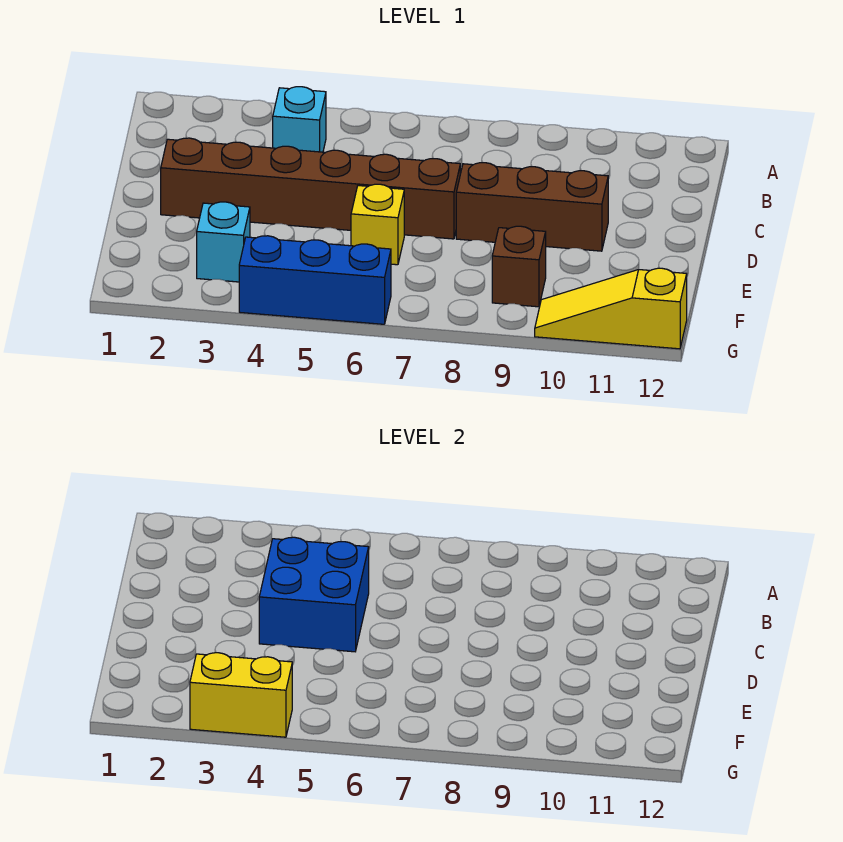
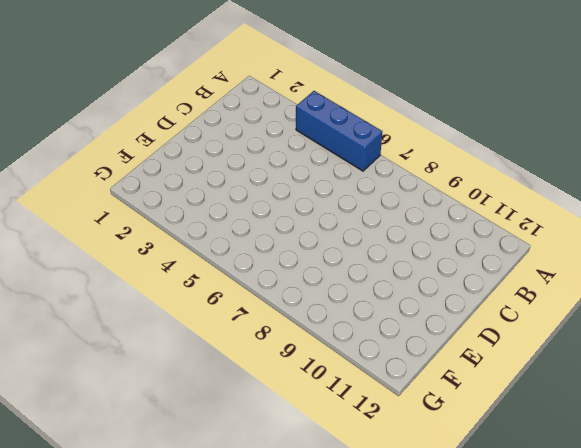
blue 1x3 brick [296,91,382,171] -> blue 1x3 brick moved to [239,236,391,324]
none -> cyan 1x1 brick [273,87,326,152]
none -> brown 1x6 brick [161,138,460,239]

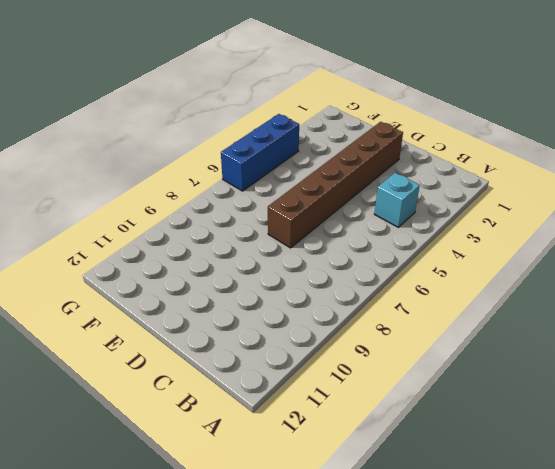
none -> brown 1x3 brick [456,163,608,251]
none -> yellow 1x1 brick [351,184,404,265]

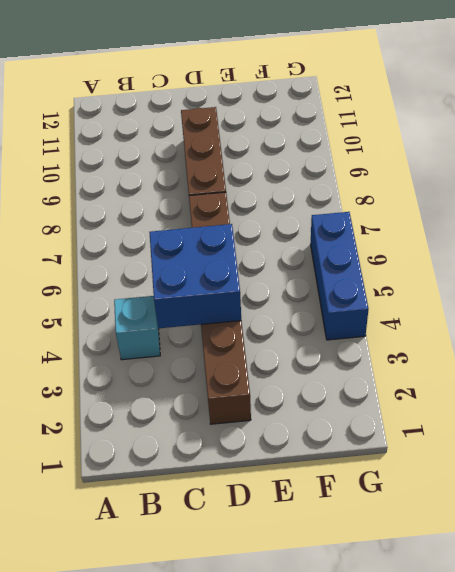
none -> yellow 1x1 brick [351,184,404,265]
none -> cyan 1x1 brick [197,202,250,282]

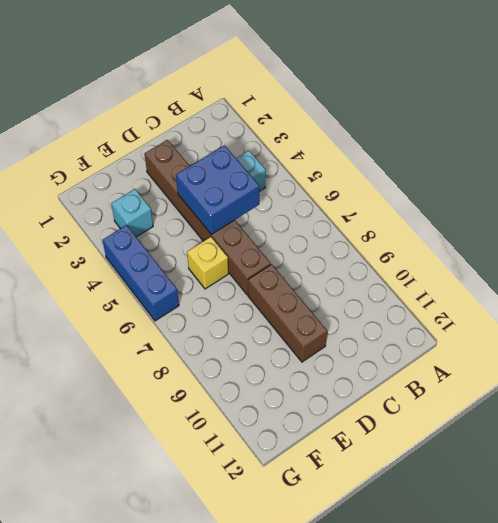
none -> brown 1x1 brick [492,226,546,307]
none -> yellow 1x3 slope [535,268,687,349]

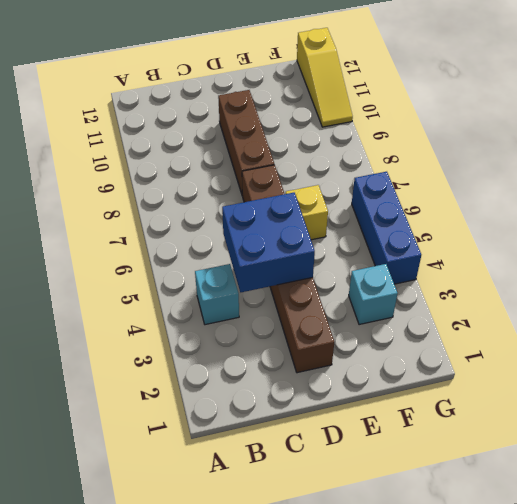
none -> brown 1x1 brick [492,226,546,307]
none -> yellow 1x2 brick [190,653,292,737]

